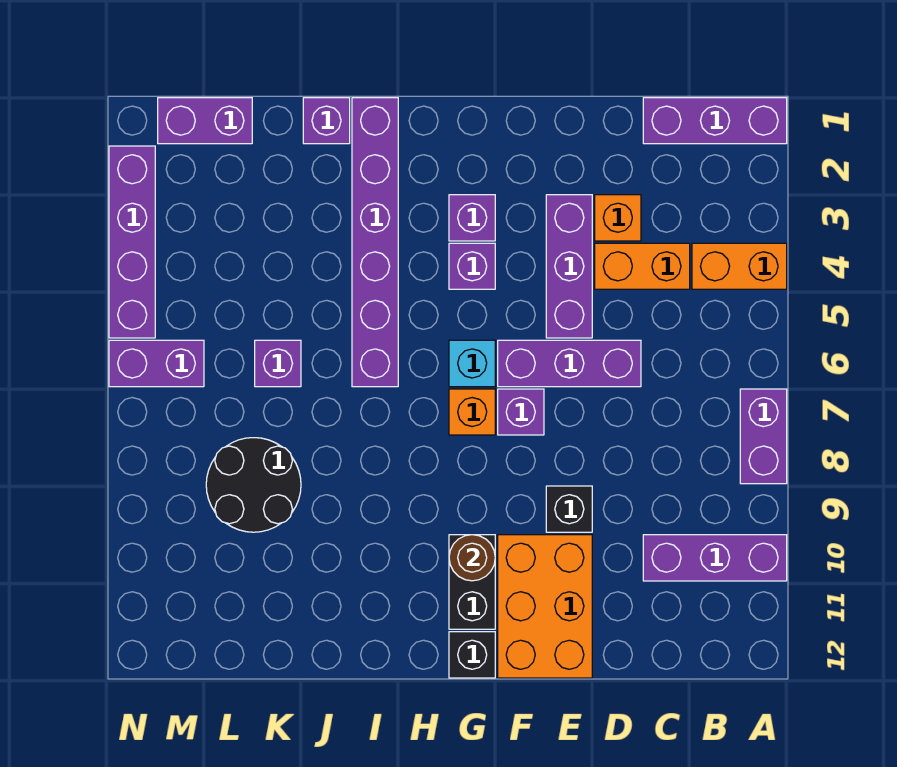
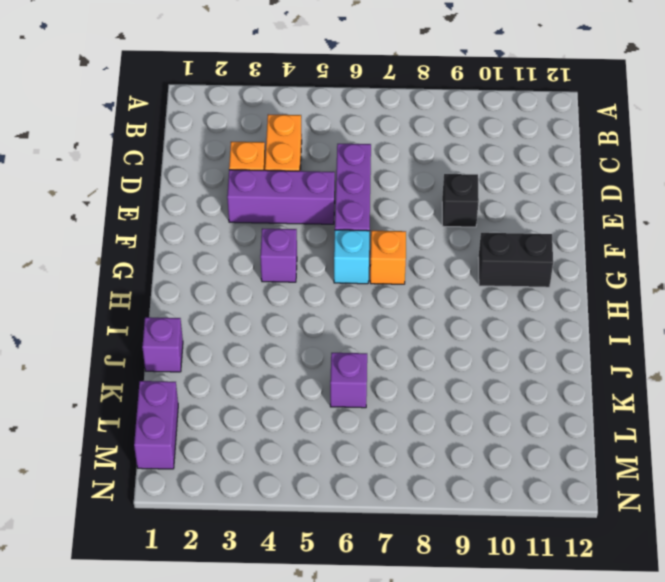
none -> purple 1x3 brick [643,98,787,144]
none -> orange 1x2 brick [692,243,787,289]
none -> purple 1x2 brick [740,389,787,484]

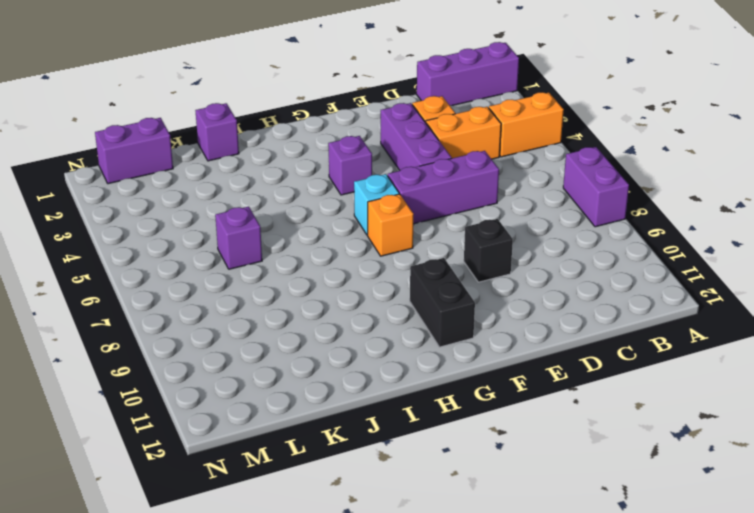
none -> purple 1x3 brick [643,535,787,581]
none -> orange 2x3 brick [498,535,592,678]
none -> purple 1x1 brick [498,389,544,435]

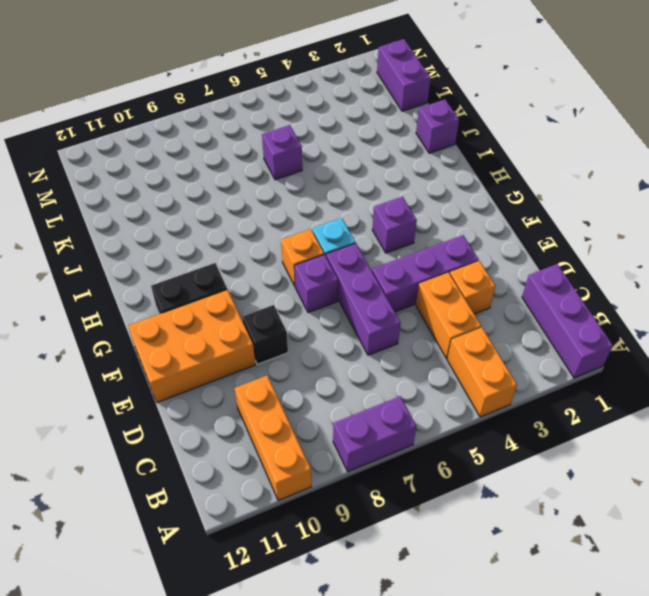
orange 1x3 brick [234,376,311,501] -> purple 1x3 brick [643,535,787,581]
none -> purple 1x1 brick [449,195,495,241]
none -> black 1x1 brick [449,632,495,678]
none -> purple 1x6 brick [352,98,398,387]

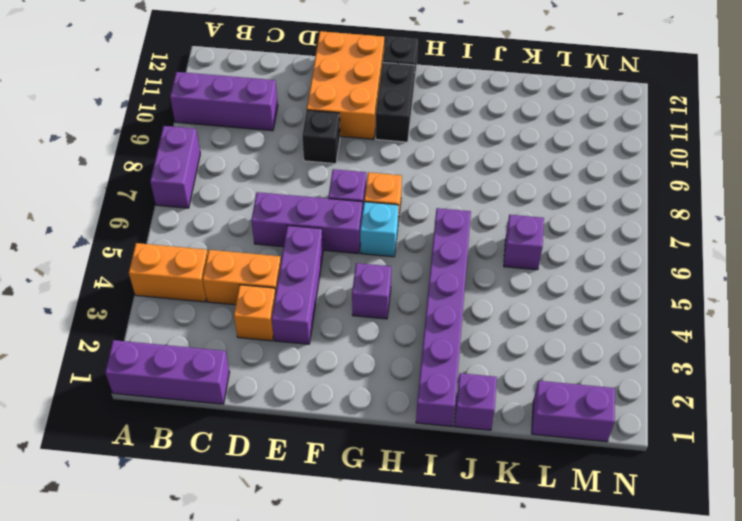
none -> purple 1x1 brick [449,195,495,241]
none -> black 2x2 round brick [206,438,301,532]
none -> purple 1x2 brick [109,340,204,387]

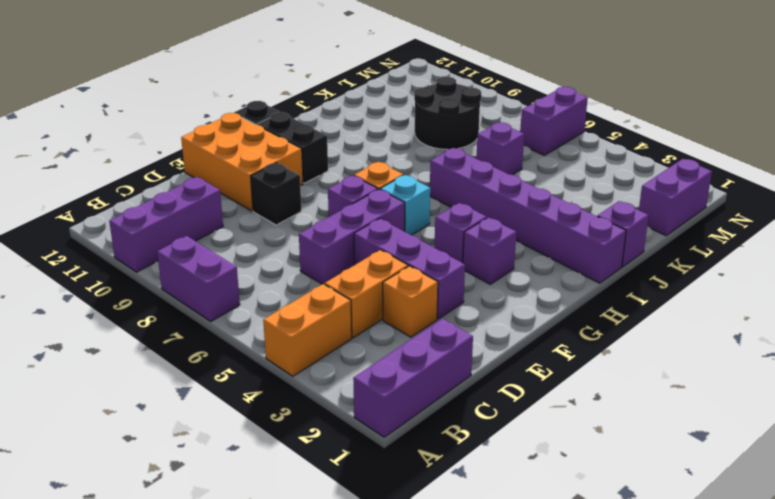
none -> purple 1x4 brick [109,146,155,338]
none -> brown 1x1 round brick [449,535,495,581]

